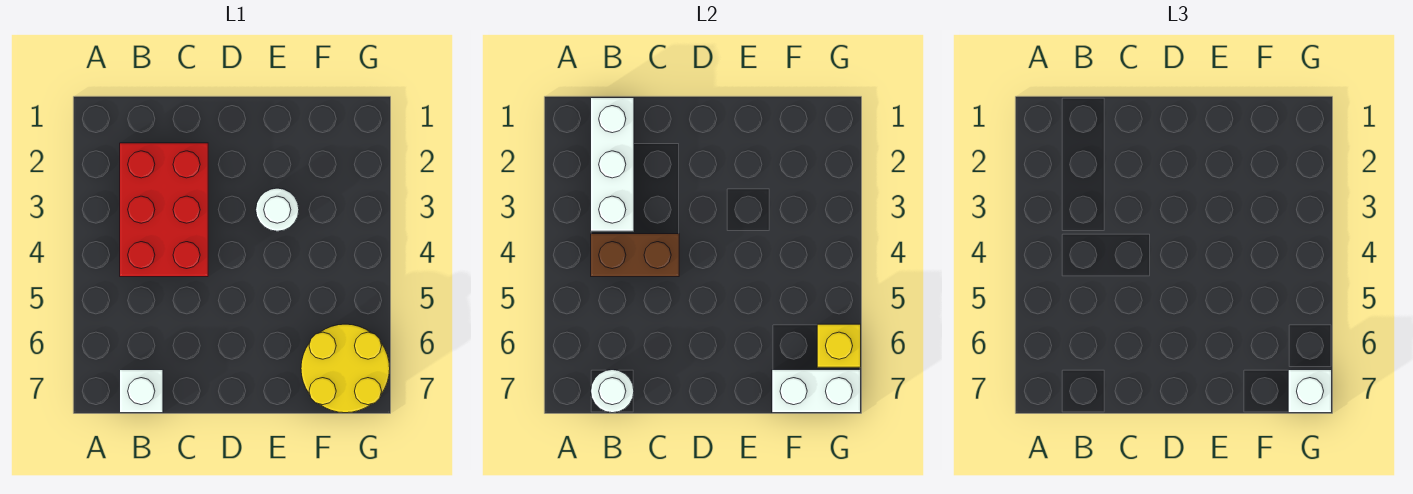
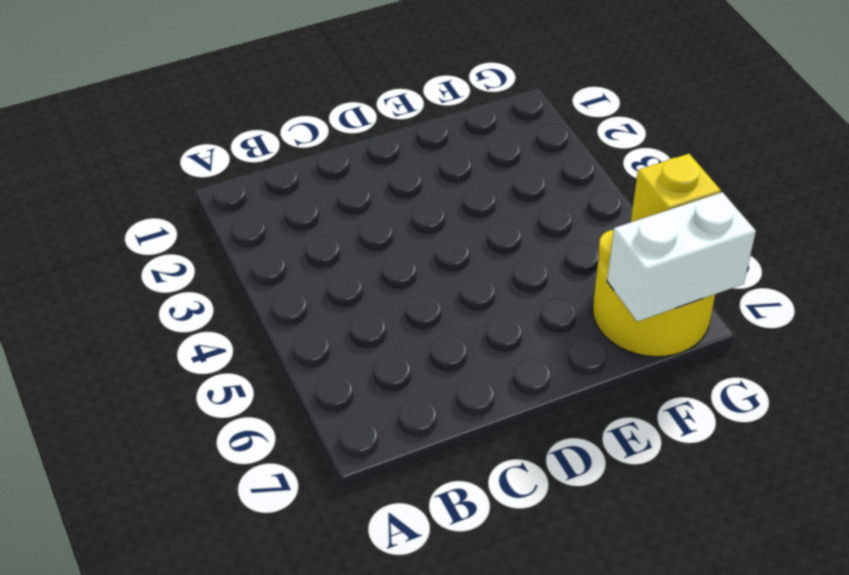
none -> red 2x3 brick [120,143,208,277]
none -> white 1x1 brick [120,370,163,413]

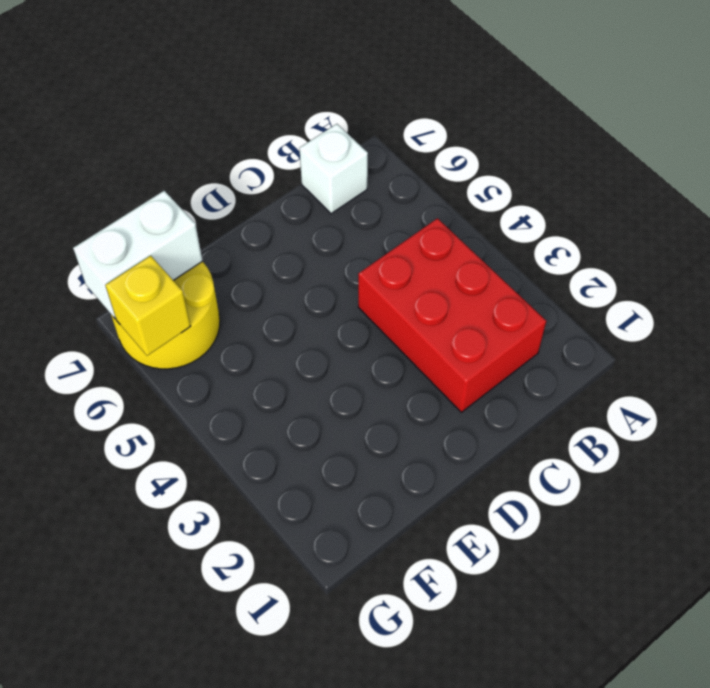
none -> white 1x1 round brick [256,188,299,231]
none -> white 1x3 brick [591,98,634,231]

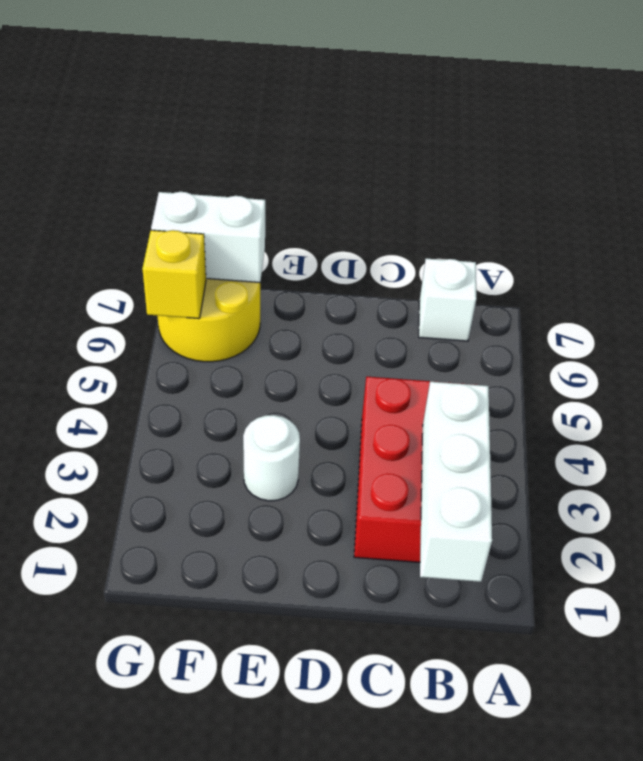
none -> brown 1x2 brick [591,234,679,277]
none -> white 1x1 round brick [591,370,634,413]

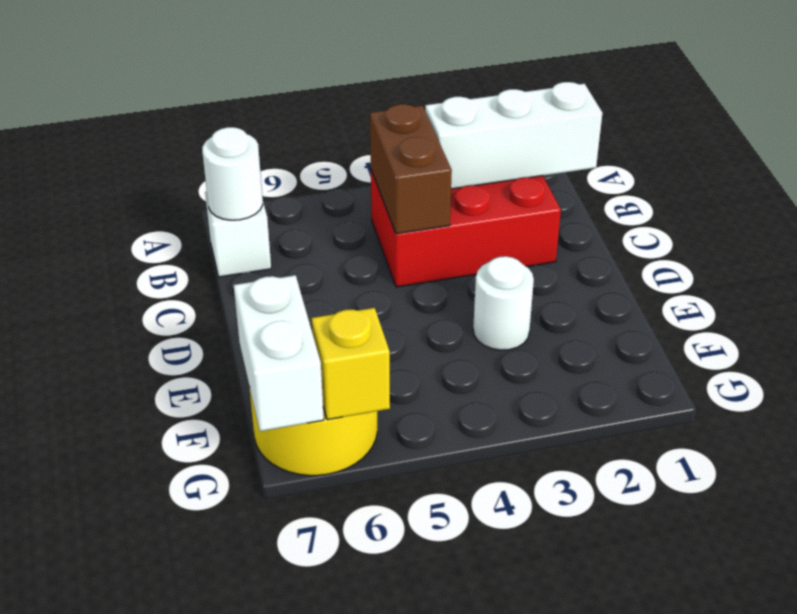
none -> white 1x1 brick [1288,370,1332,413]

